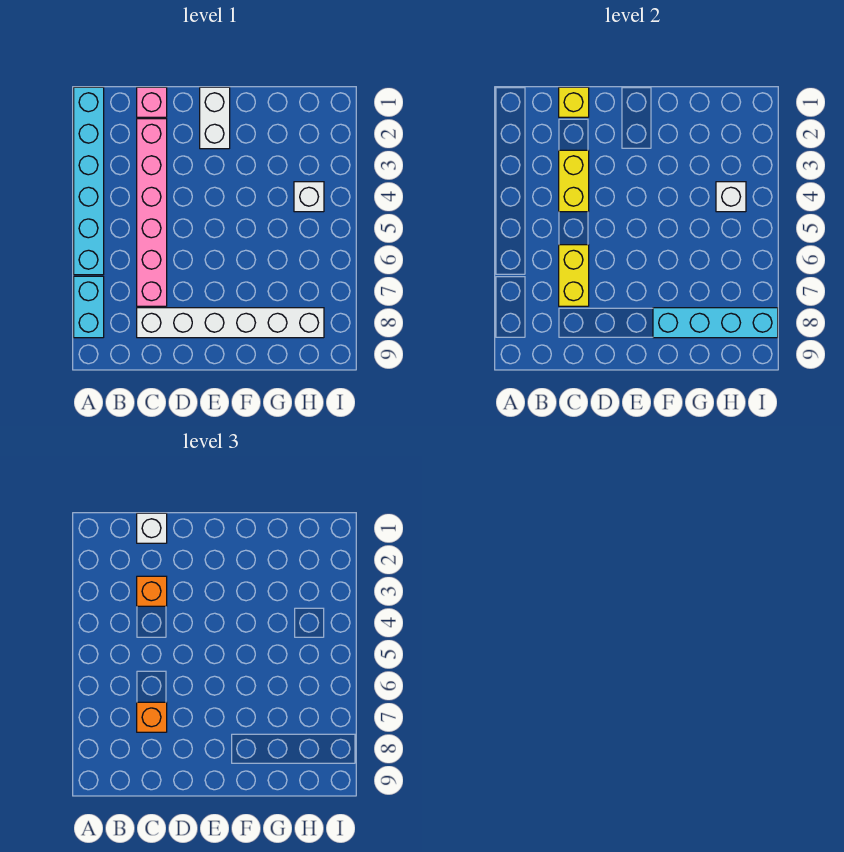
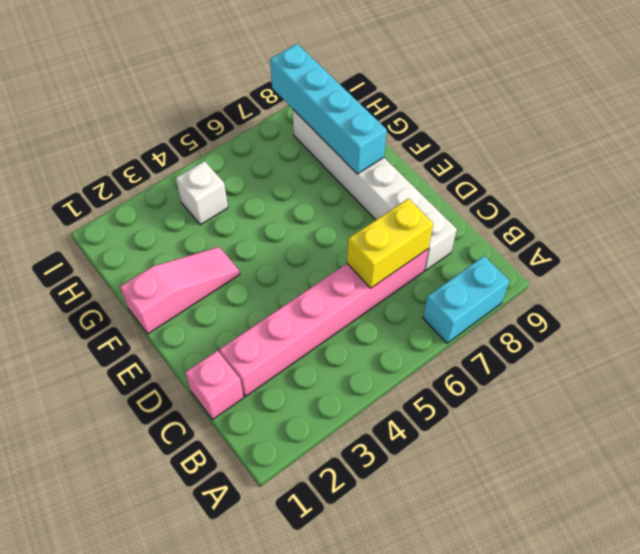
pink 1x3 slope [120,247,240,334] -> none
none -> cyan 1x6 brick [74,87,104,275]
none -> white 1x2 brick [200,87,230,149]
none -> yellow 1x1 brick [559,87,589,117]

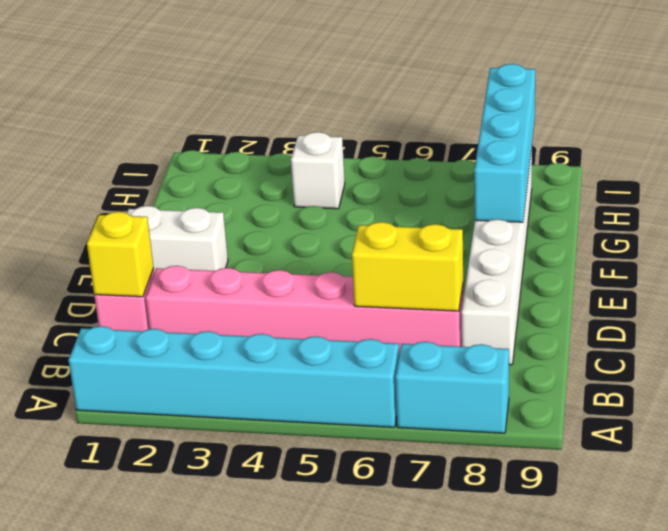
none -> yellow 1x2 brick [559,150,589,212]
none -> white 1x1 brick [716,182,746,212]
none -> white 1x1 brick [137,513,167,543]

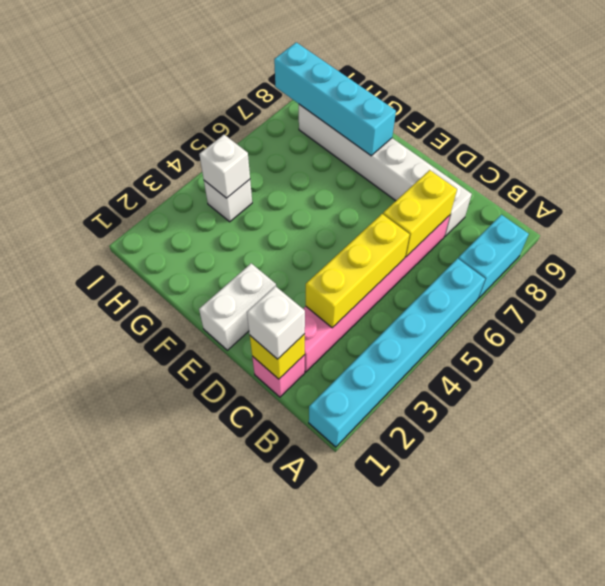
yellow 1x3 brick [306,214,410,328] -> yellow 1x2 brick [559,150,589,212]
none -> orange 1x1 brick [137,576,167,606]
none -> orange 1x1 brick [137,702,167,732]

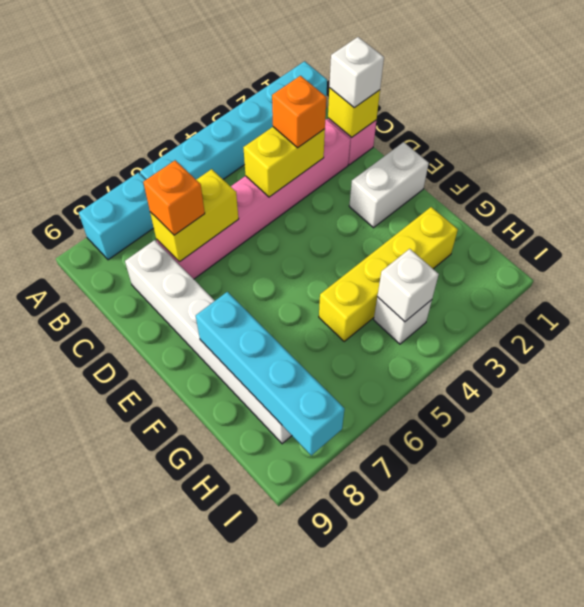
yellow 1x4 brick [319,207,458,341] -> none

